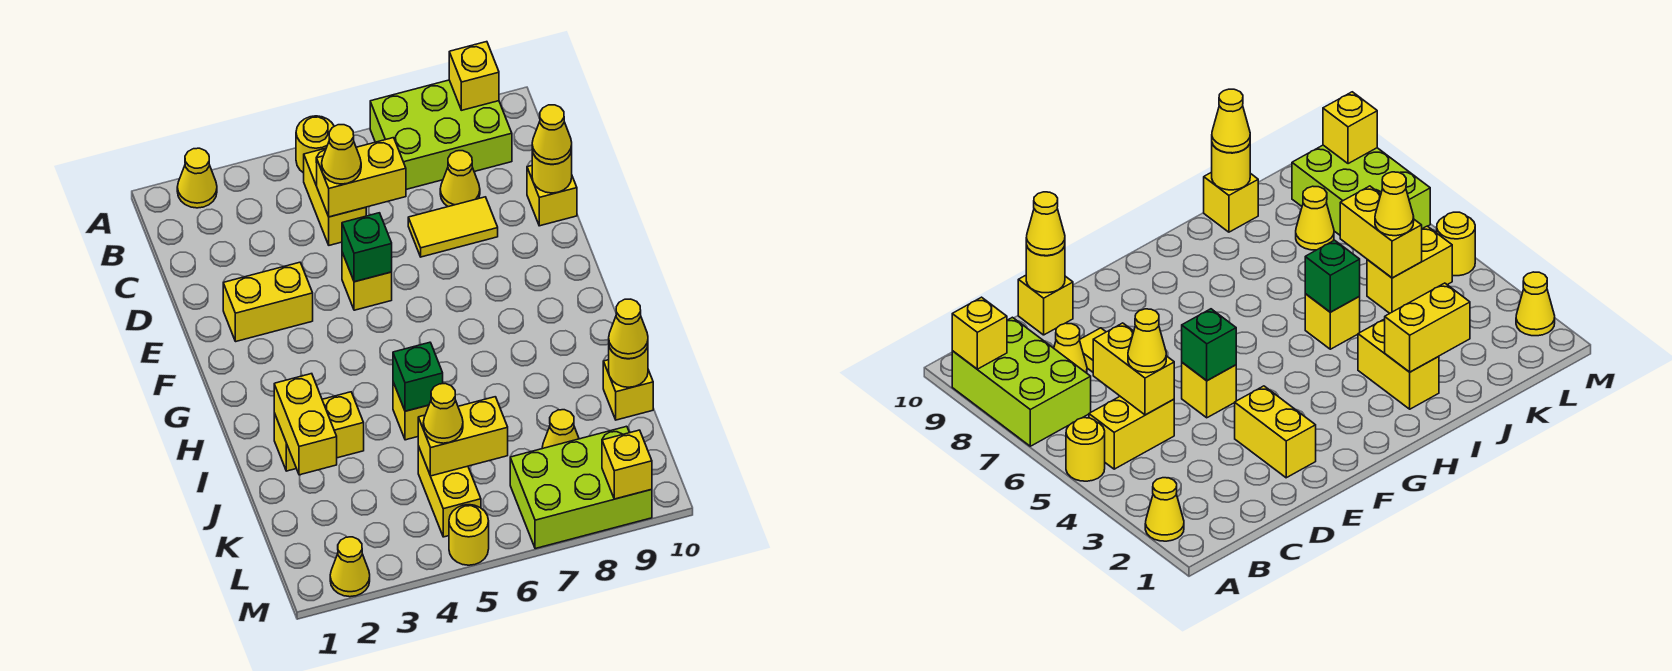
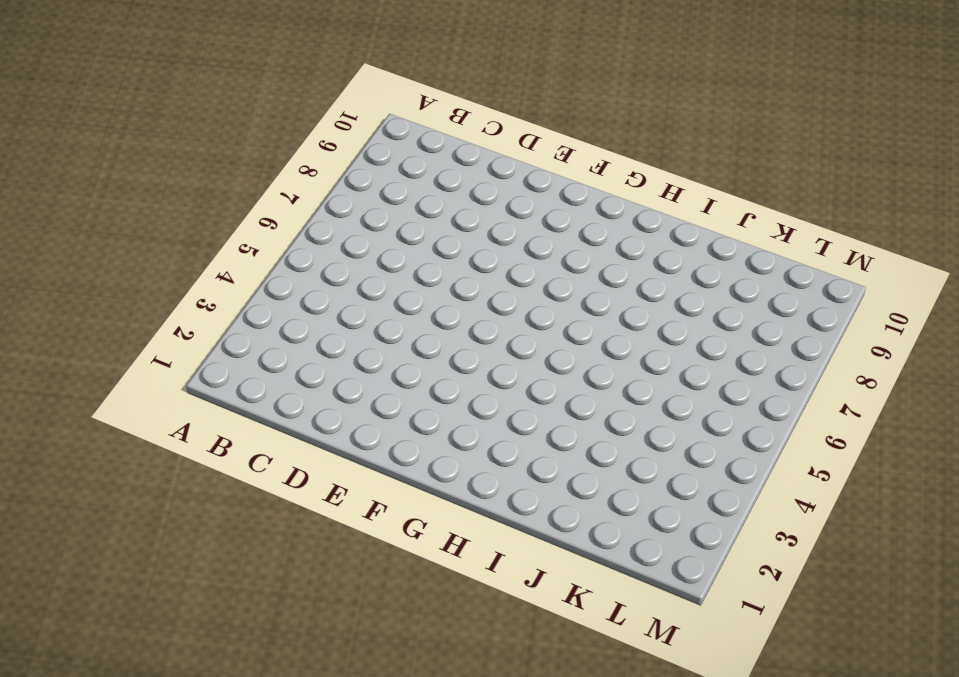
none -> yellow 1x1 cone [177,148,217,208]
none -> yellow 1x1 round brick [296,116,334,173]
none -> lime 2x3 brick [370,80,512,189]
none -> yellow 1x2 brick [304,148,366,245]

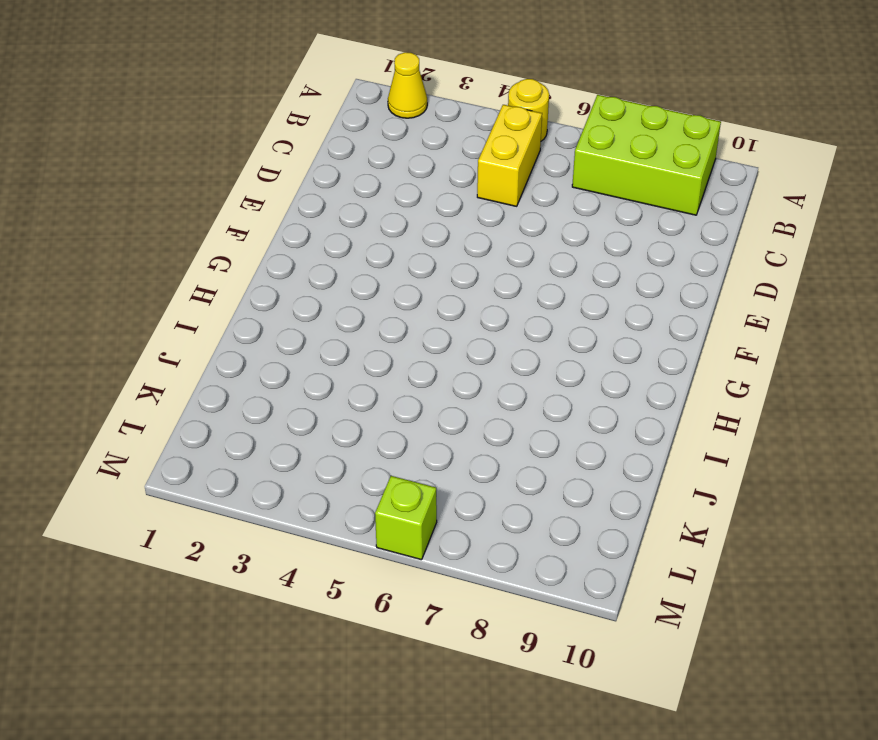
lime 1x1 brick [375,476,437,560] -> none
none -> yellow 1x1 cone [440,151,480,207]
none -> yellow 1x2 tile [408,197,498,257]
none -> yellow 1x1 brick [527,166,577,226]
none -> yellow 1x2 brick [223,262,313,341]

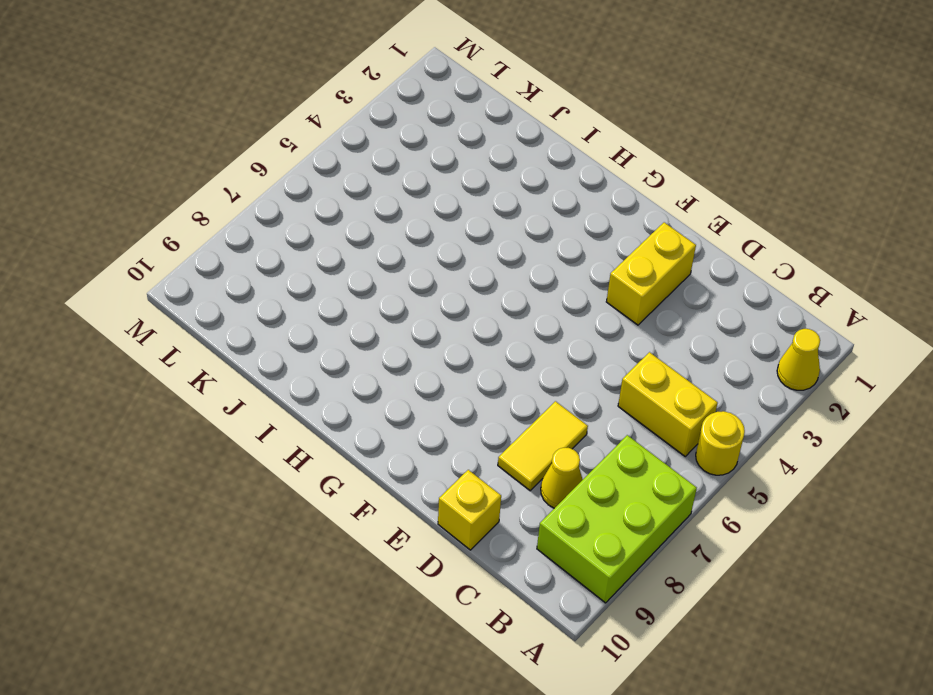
none -> yellow 1x1 brick [342,253,392,310]
none -> yellow 1x2 brick [274,392,364,471]
none -> yellow 1x1 brick [393,382,429,440]
none -> yellow 1x1 brick [603,360,653,420]

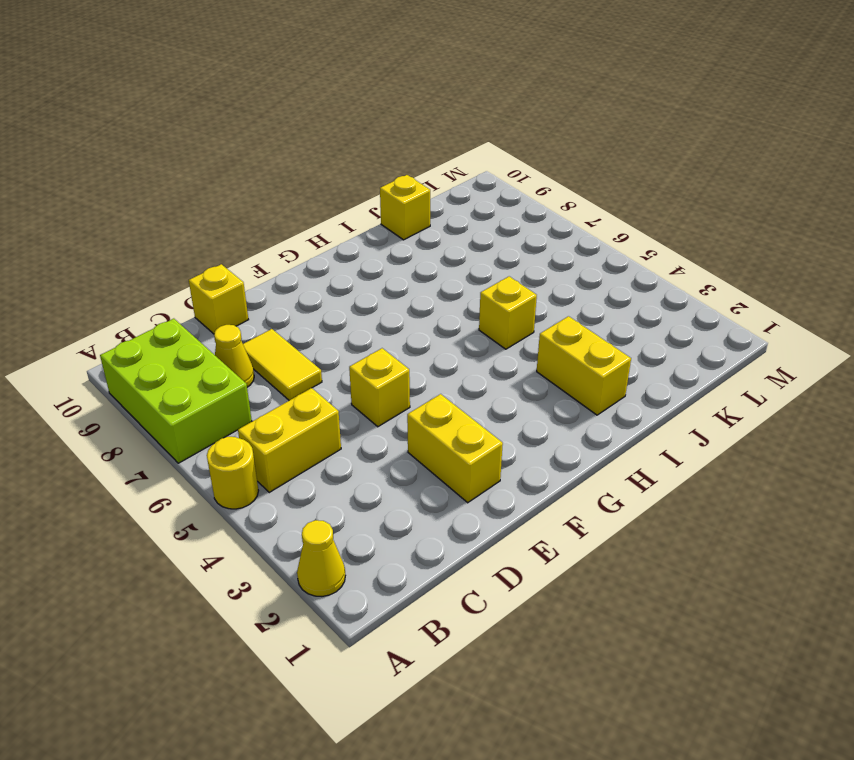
none -> yellow 1x2 brick [418,446,481,537]
none -> yellow 1x1 cone [542,410,579,449]
none -> lime 2x3 brick [510,426,652,549]
none -> yellow 1x1 cone [330,537,370,597]

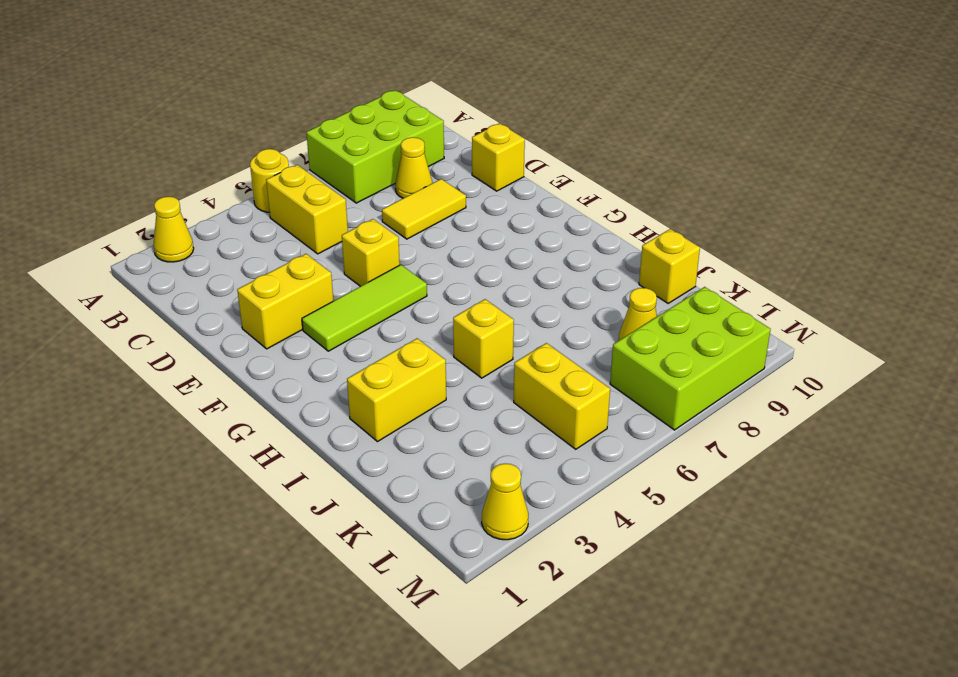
lime 1x3 tile [302,265,427,351] -> none
none -> yellow 1x1 round brick [449,505,489,565]
none -> yellow 1x1 brick [449,42,499,110]
none -> yellow 1x2 brick [317,138,406,217]
none -> yellow 1x1 round brick [532,150,572,193]

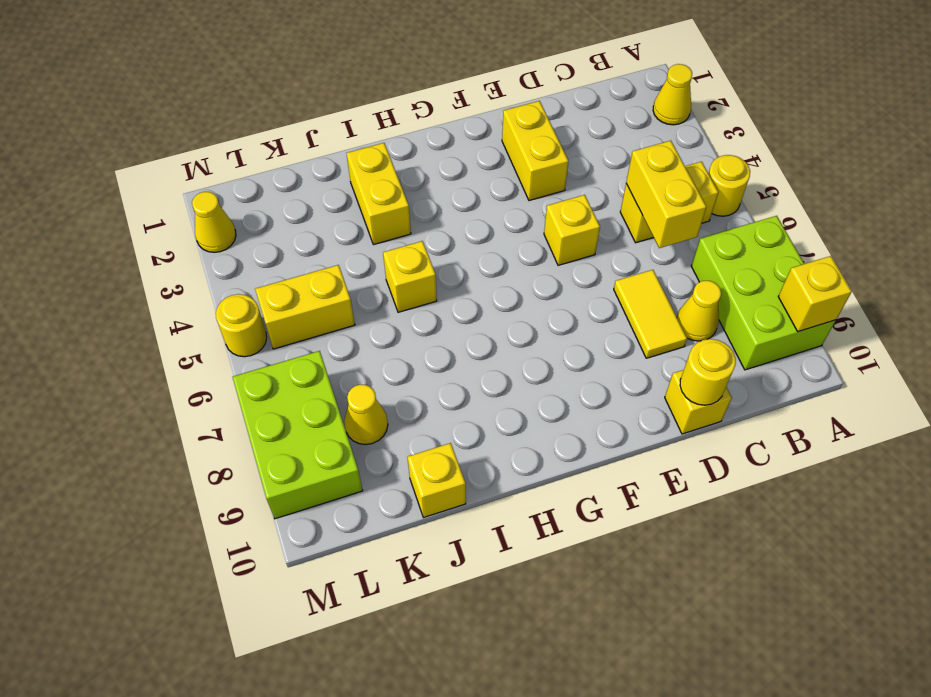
none -> green 1x1 brick [342,213,392,282]
none -> yellow 1x2 brick [274,374,337,475]
none -> green 1x1 brick [393,342,443,411]
none -> yellow 1x1 round brick [609,346,648,387]

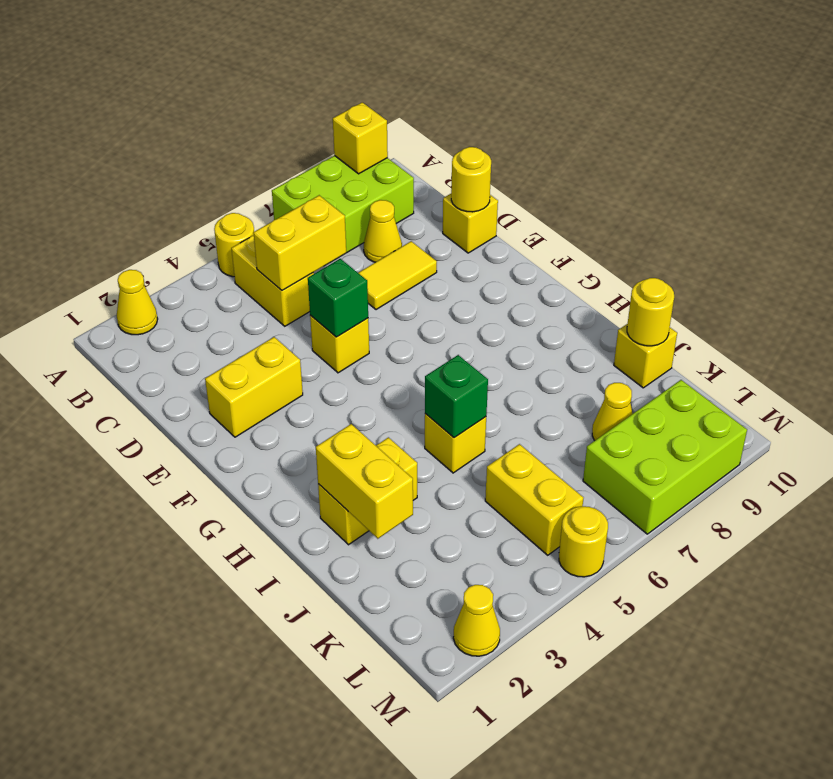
none -> yellow 1x2 brick [418,397,508,476]
none -> yellow 1x1 brick [602,430,652,499]
none -> yellow 1x1 cone [322,125,361,184]
none -> yellow 1x1 cone [532,105,572,164]

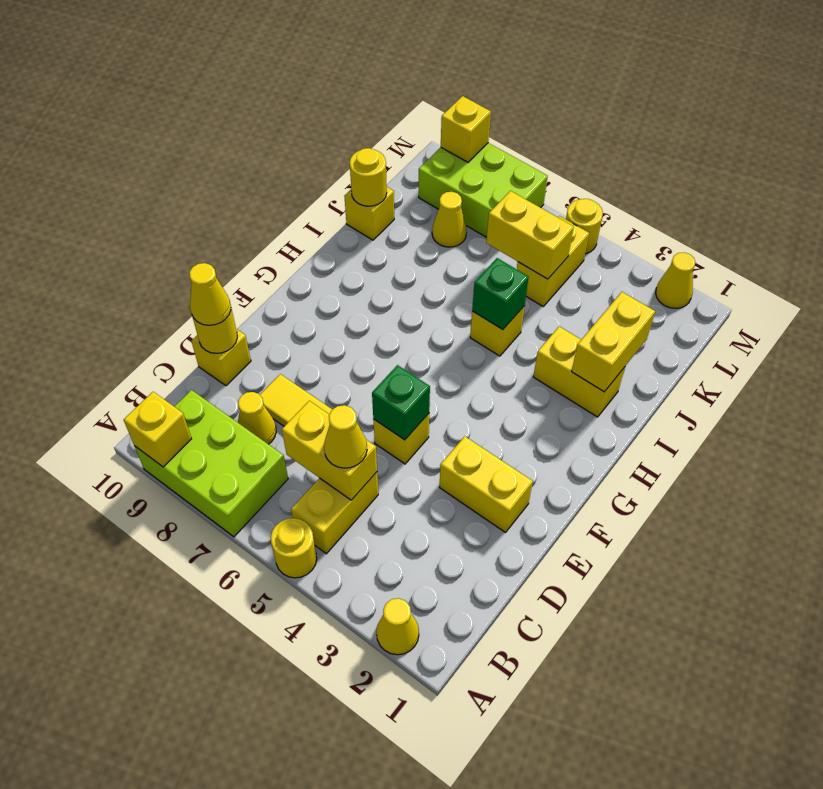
none -> yellow 1x1 cone [609,299,648,359]
none -> yellow 1x1 cone [423,384,463,443]

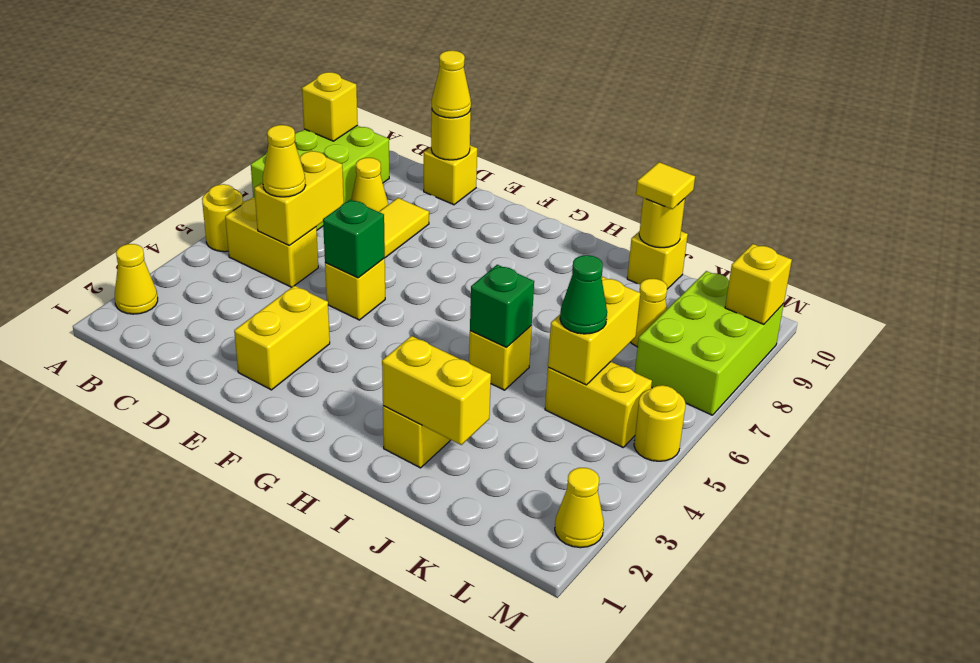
yellow 1x1 tile [636,162,695,209] -> yellow 1x1 cone [609,299,648,359]
green 1x1 cone [560,255,607,334] -> yellow 1x1 cone [423,384,463,443]

